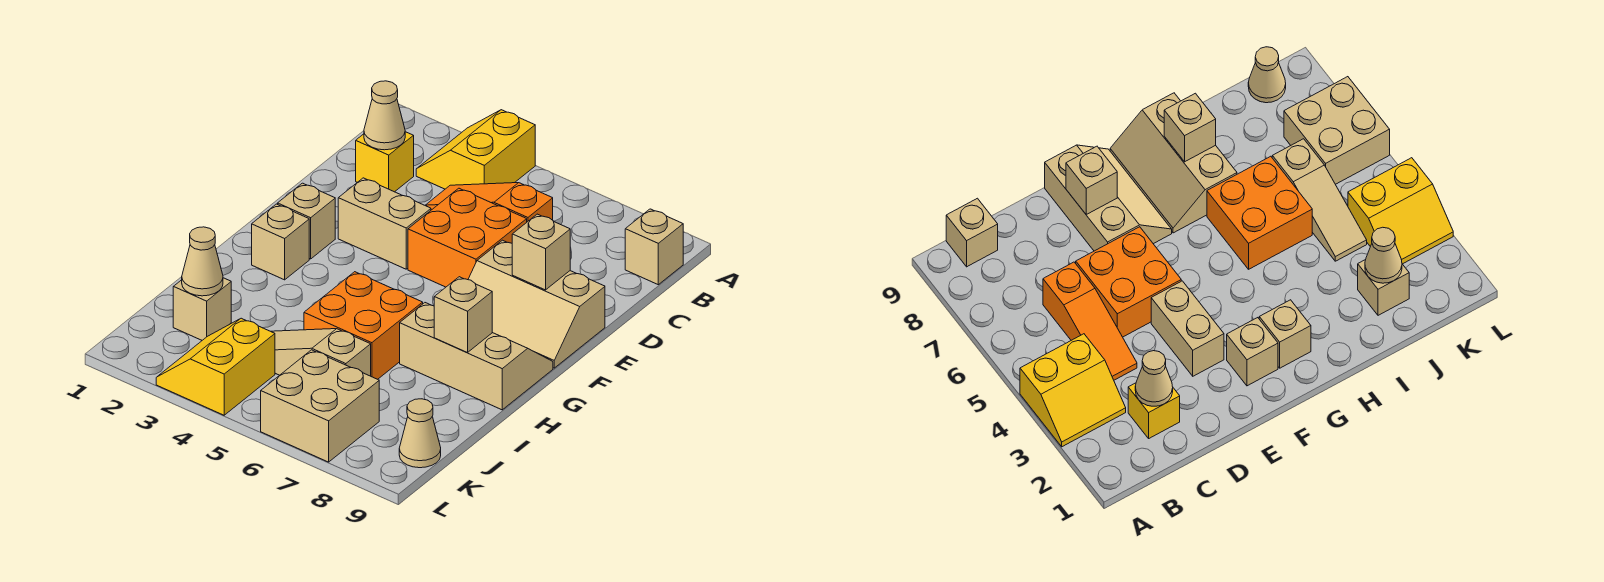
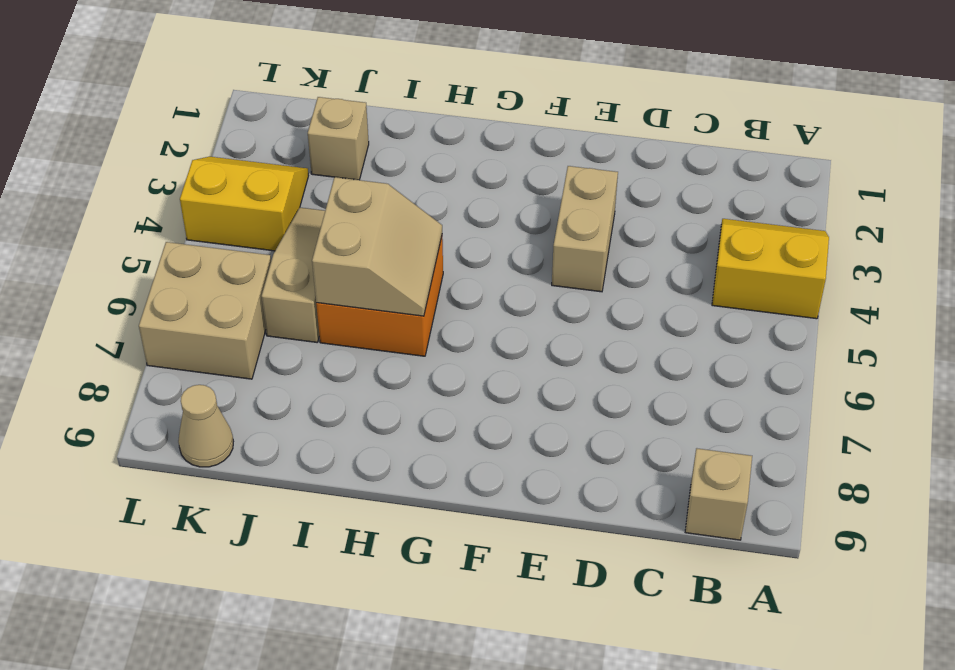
tan 2x2 slope [312,177,442,316] -> none
none -> yellow 1x1 brick [356,132,414,192]
none -> orange 1x3 slope [425,183,553,222]
none -> orange 2x2 brick [408,188,527,287]

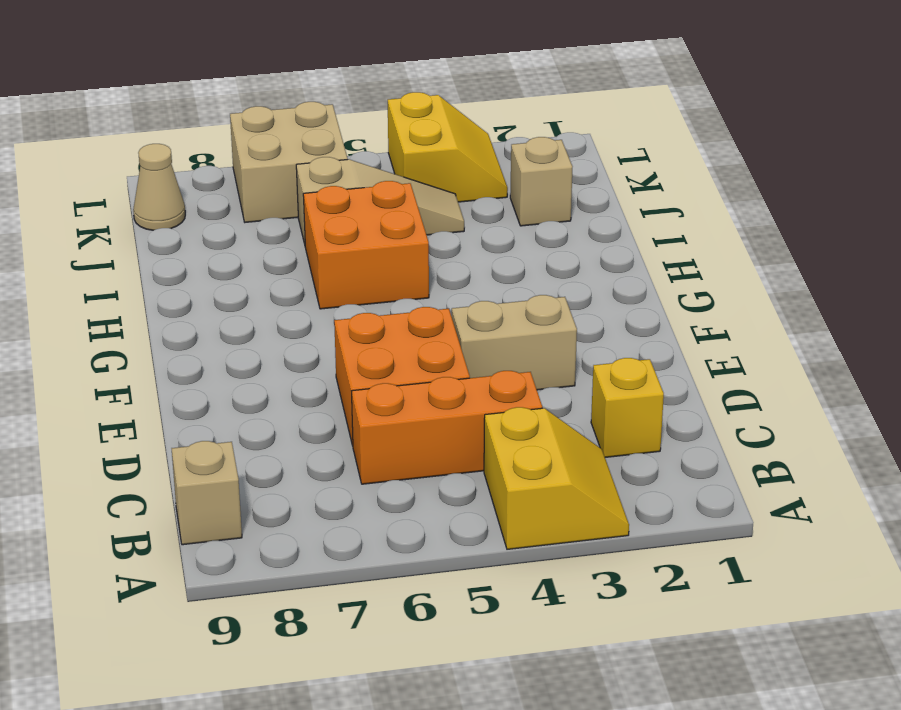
orange 1x3 brick [352,371,542,484] -> orange 1x3 slope [425,183,553,222]
none -> tan 2x3 slope [468,240,605,368]
none -> tan 1x1 brick [278,183,335,259]
none -> tan 1x1 brick [252,204,309,280]

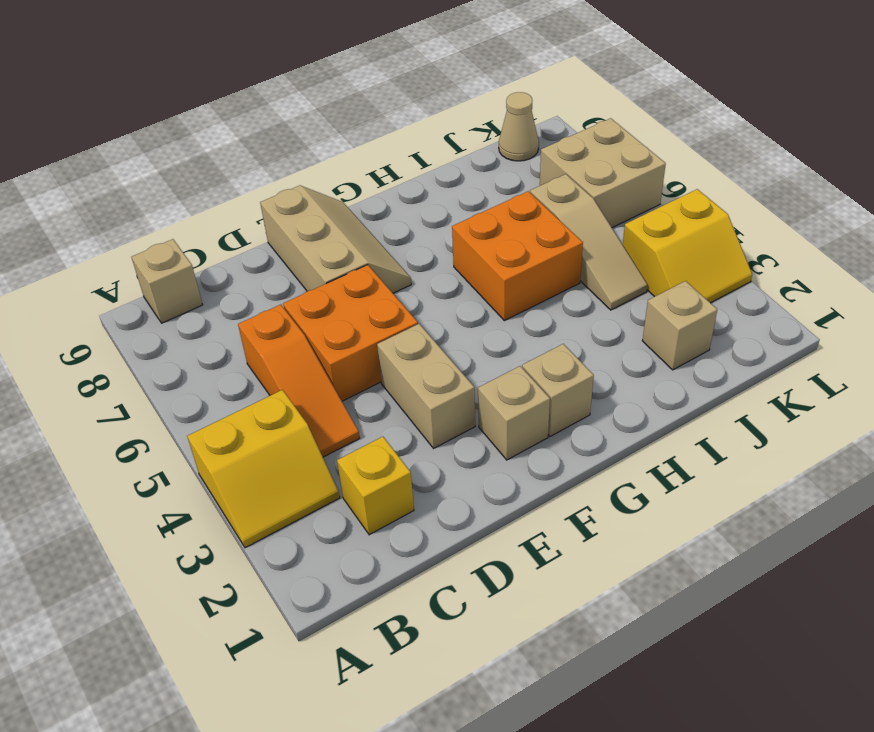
none -> tan 2x3 slope [400,303,553,410]
none -> tan 1x1 cone [364,81,405,150]
none -> tan 1x1 brick [512,214,570,290]

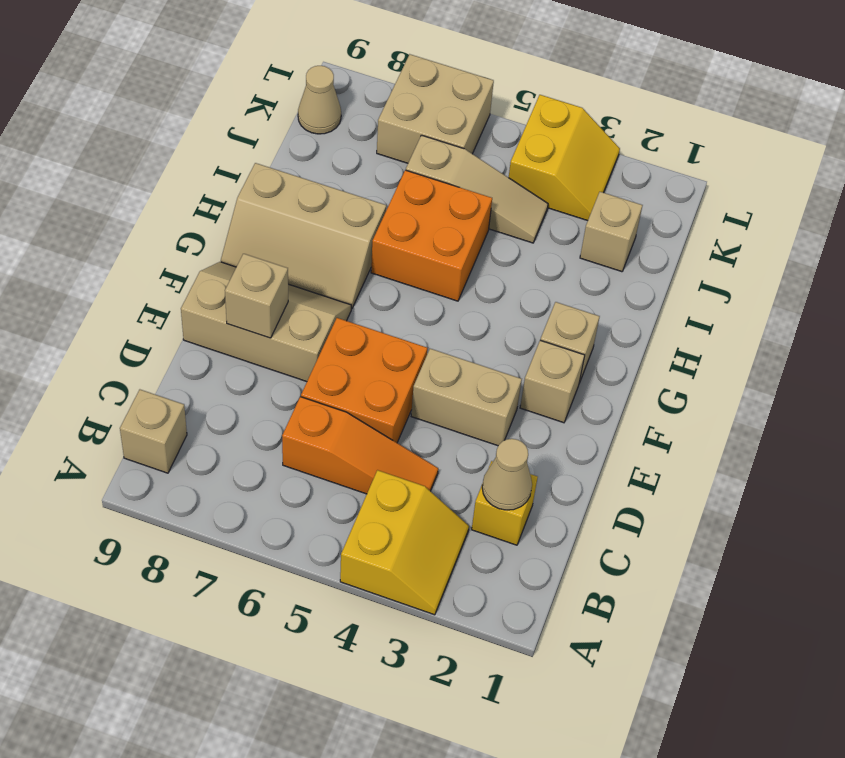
none -> tan 1x1 brick [434,277,492,353]
none -> tan 1x1 cone [182,227,223,296]

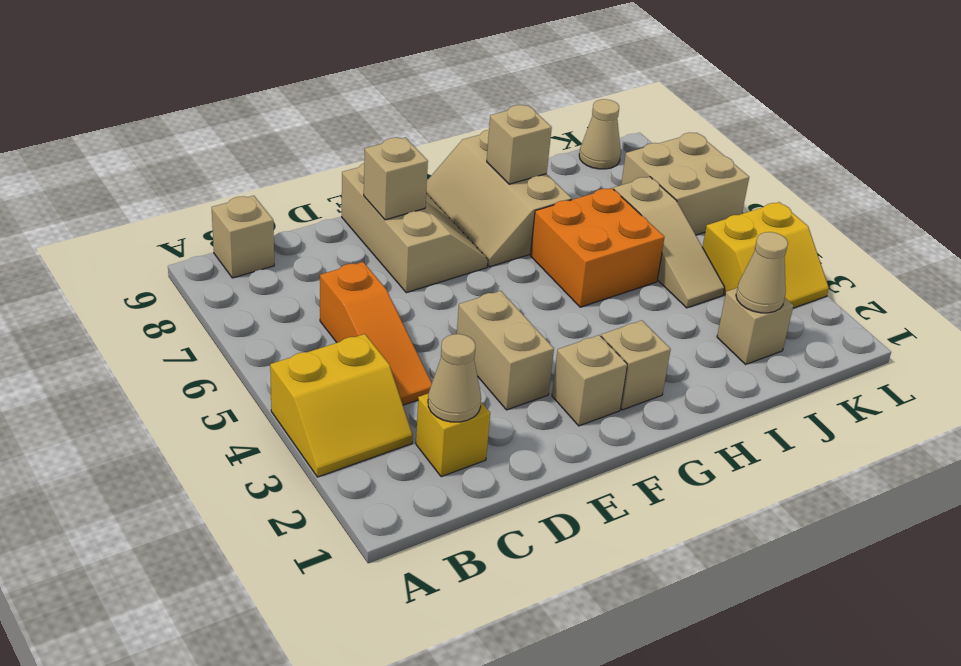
none -> orange 2x2 brick [408,188,527,287]

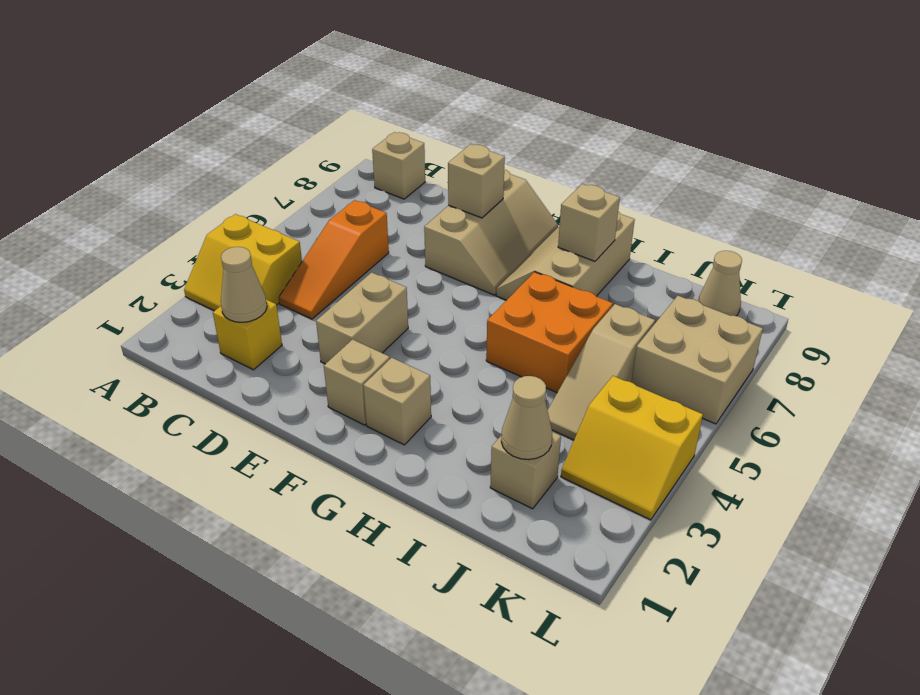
none -> orange 2x2 brick [408,188,527,287]

